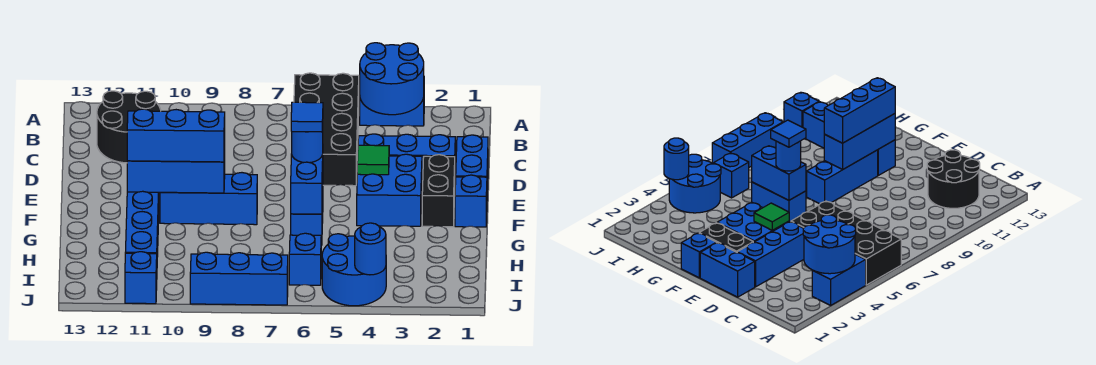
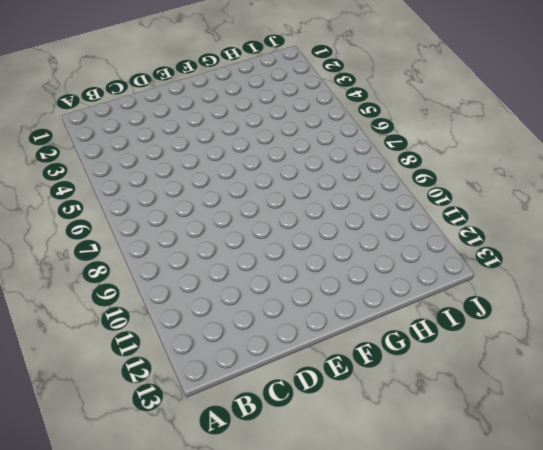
none -> blue 1x2 brick [360,98,424,126]
none -> black 2x4 brick [294,73,359,186]
none -> black 2x2 round brick [97,91,161,163]

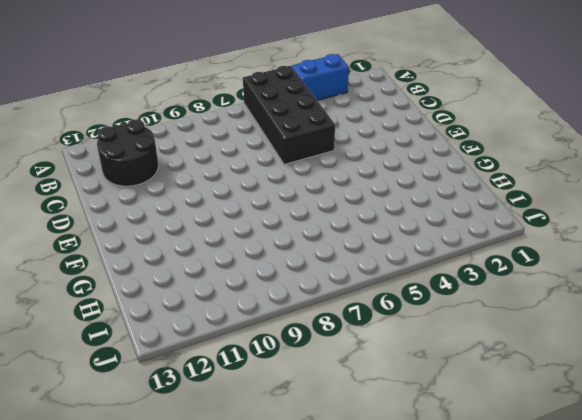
none -> blue 1x2 brick [456,135,488,190]
none -> blue 1x3 brick [358,134,455,186]
none -> black 1x2 brick [422,155,455,227]

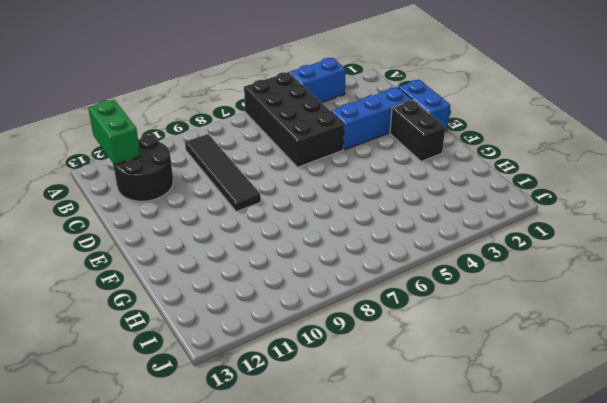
green 1x2 brick [88,100,140,165] -> none
black 1x4 tile [185,134,261,212] -> none
none -> blue 2x2 brick [357,154,422,226]
none -> blue 1x1 brick [455,175,487,227]
none -> blue 1x2 brick [291,192,323,245]

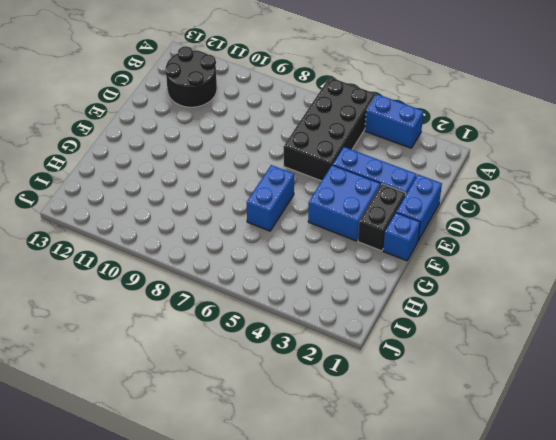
none -> blue 1x3 brick [160,173,257,225]
none -> blue 1x4 brick [125,191,159,257]
none -> blue 2x2 round brick [322,234,386,306]

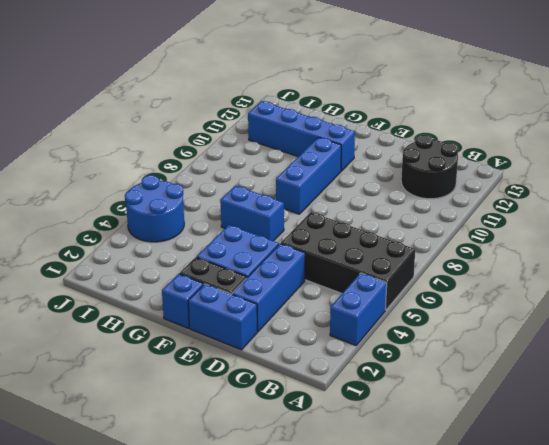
none -> blue 1x1 brick [289,233,321,285]
none -> blue 1x3 brick [190,252,288,305]
none -> blue 1x1 brick [125,252,157,304]

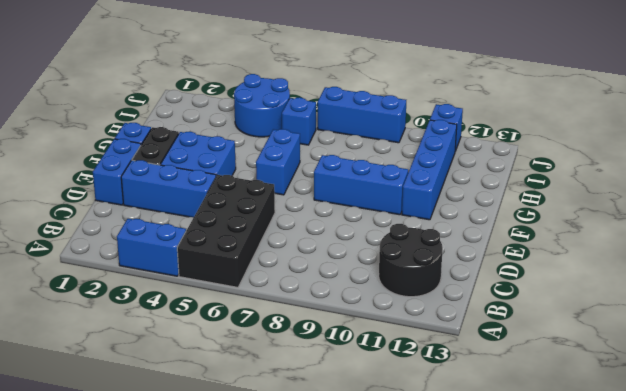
none -> blue 2x2 round brick [360,43,424,115]
none -> green 1x1 tile [357,145,389,175]
none -> blue 1x2 brick [291,154,323,214]

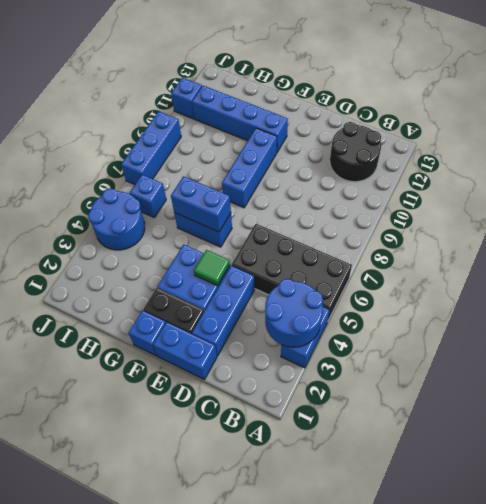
none -> blue 1x3 brick [127,148,225,193]
none -> blue 1x1 round brick [355,223,386,275]
none -> blue 1x1 round brick [292,130,323,163]

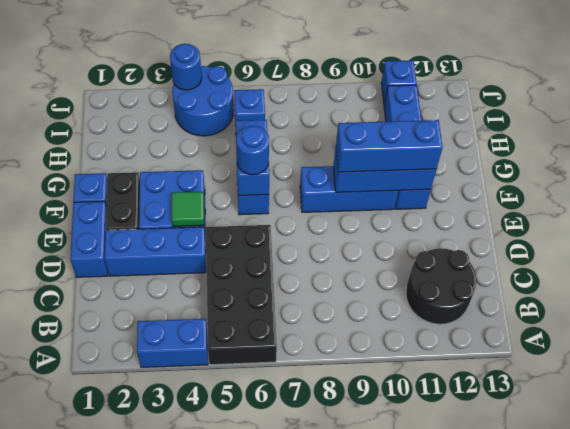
none -> blue 1x3 brick [190,252,288,305]
none -> blue 2x2 round brick [360,43,424,115]
none -> blue 1x1 tile [291,102,323,132]

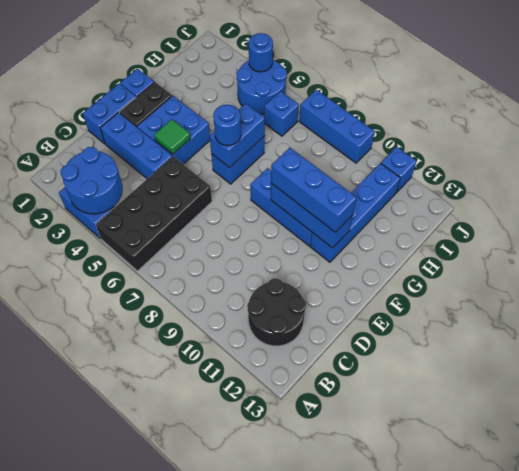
none -> blue 1x1 tile [291,102,323,132]

